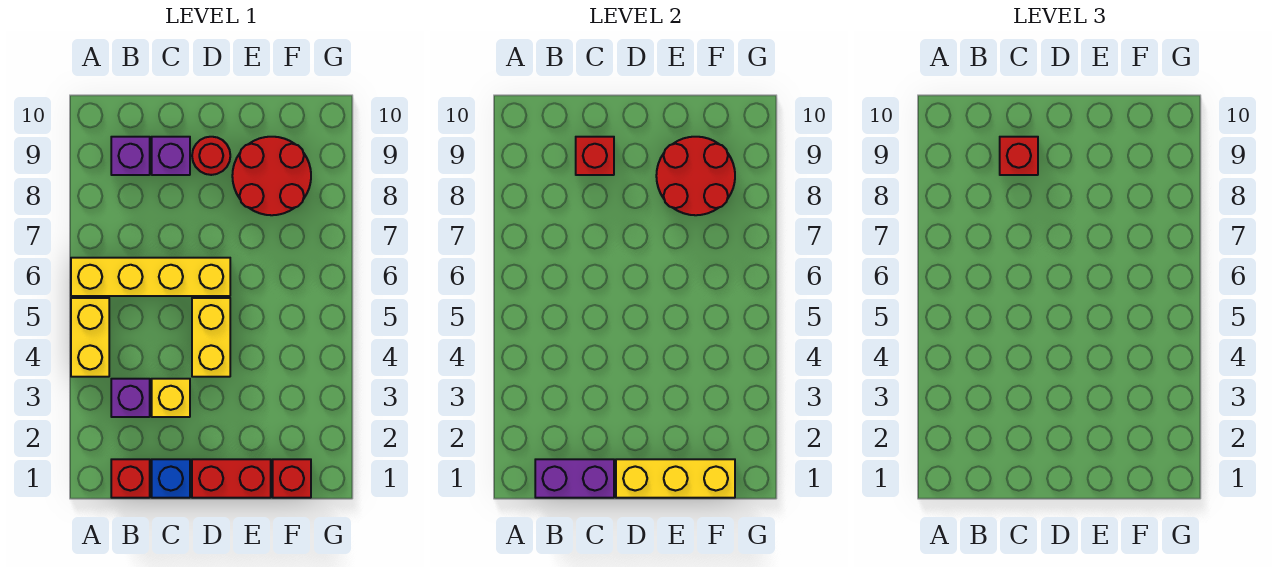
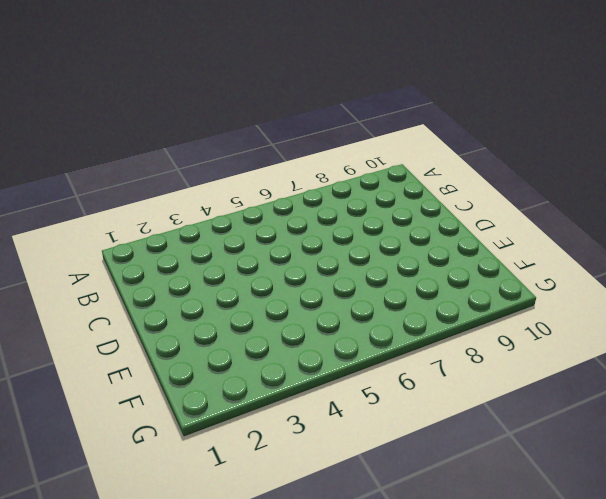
none -> yellow 1x2 brick [71,298,109,377]
none -> yellow 1x4 brick [71,258,230,296]
none -> red 1x1 brick [111,459,150,498]

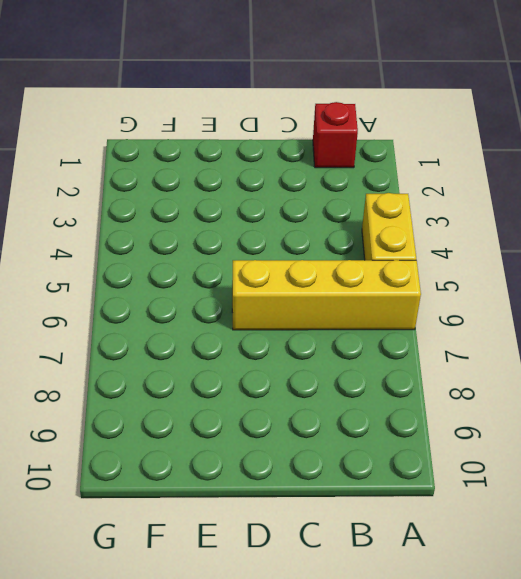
none -> purple 1x1 brick [111,379,150,417]
none -> purple 1x1 brick [111,137,150,175]
none -> blue 1x1 brick [152,459,190,498]

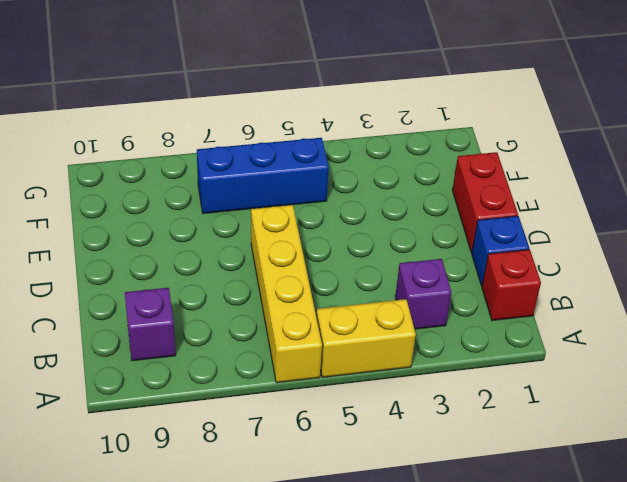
blue 1x3 brick [197,138,329,214] -> none
none -> yellow 1x1 brick [152,379,190,417]
none -> purple 1x1 brick [152,137,190,175]
none -> yellow 1x2 brick [192,298,230,377]

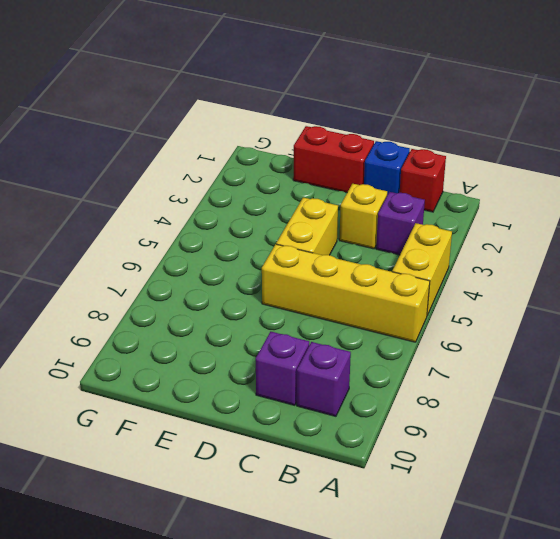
none -> red 1x1 round brick [192,137,230,175]
none -> red 2x2 round brick [232,137,311,215]
none -> red 1x1 brick [273,459,311,498]

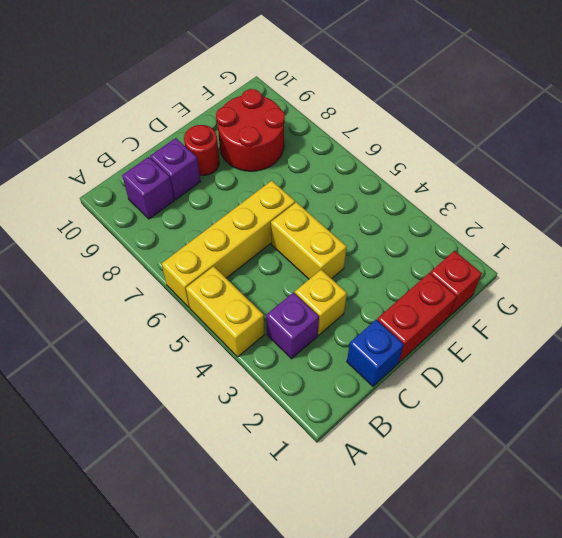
none -> red 1x1 brick [111,459,150,498]
none -> purple 1x2 brick [535,459,614,498]
none -> red 1x1 brick [576,137,614,175]

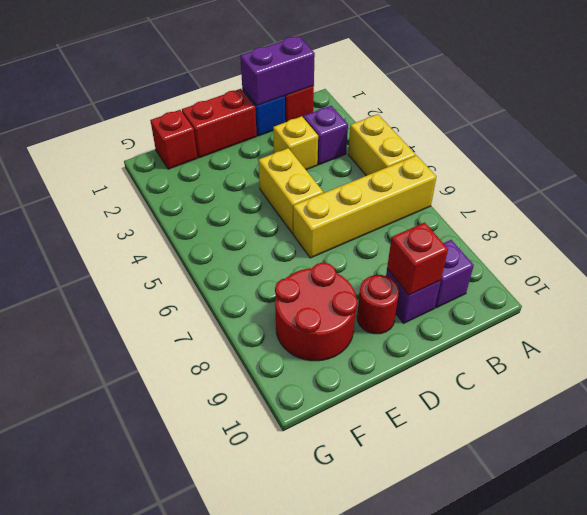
none -> yellow 1x3 brick [616,459,735,498]
none -> red 2x2 round brick [656,137,735,215]
none -> red 1x1 brick [1000,137,1038,175]

